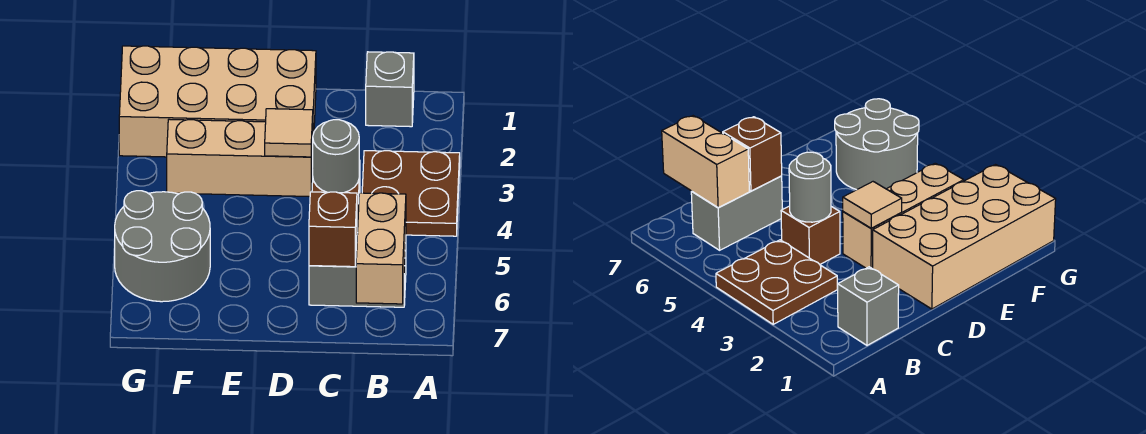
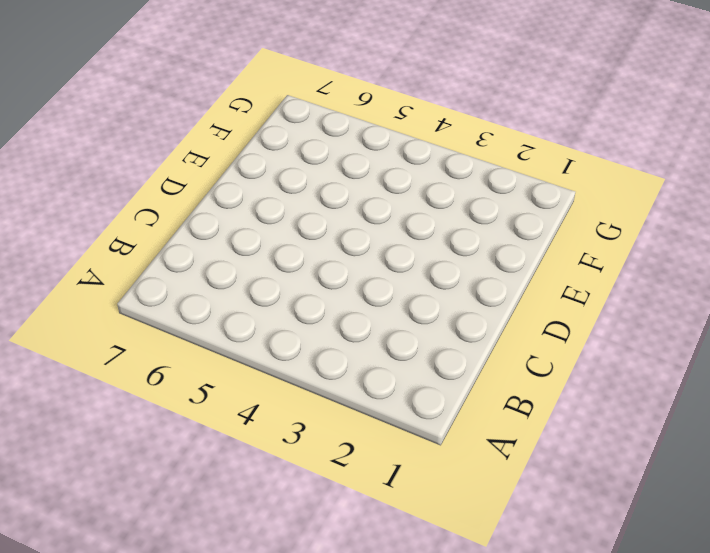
none -> brown 2x2 plate [362,151,460,236]
none -> grey 1x1 brick [366,52,414,127]

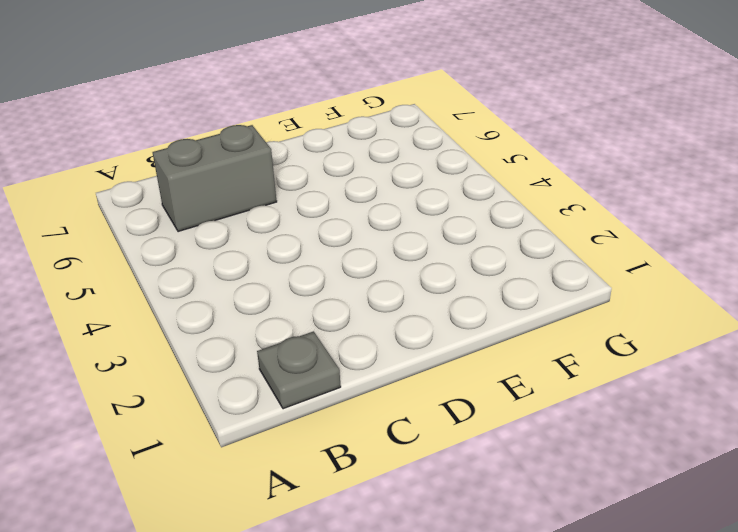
grey 1x1 plate [257,331,341,409] -> grey 1x1 brick [366,52,414,127]
none -> brown 2x2 plate [362,151,460,236]
none -> brown 1x1 brick [781,206,840,264]

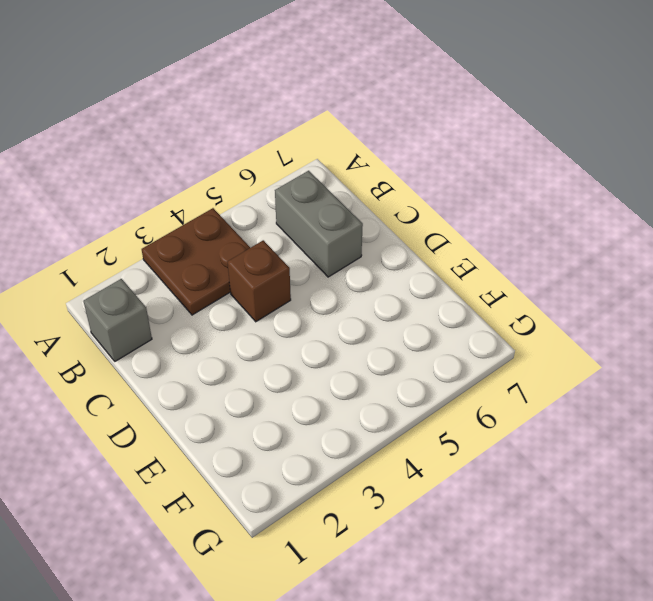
none -> tan 2x4 brick [119,46,316,157]
none -> tan 1x3 brick [167,119,313,197]

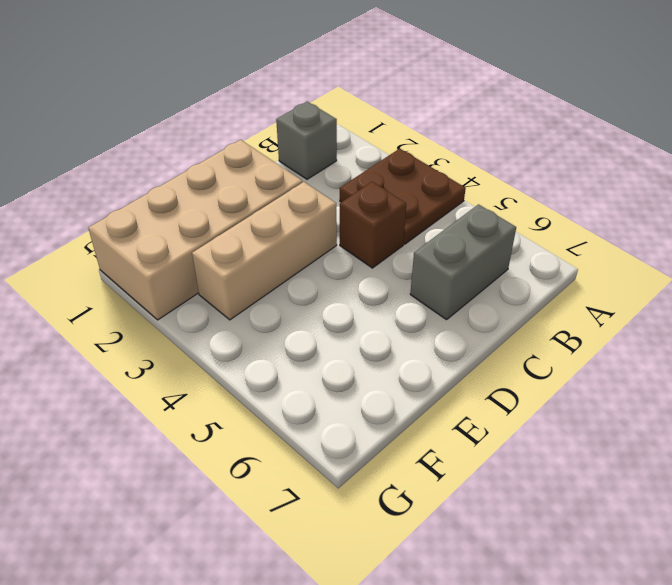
none -> grey 2x2 round brick [115,191,210,302]
none -> tan 1x2 brick [356,193,406,304]

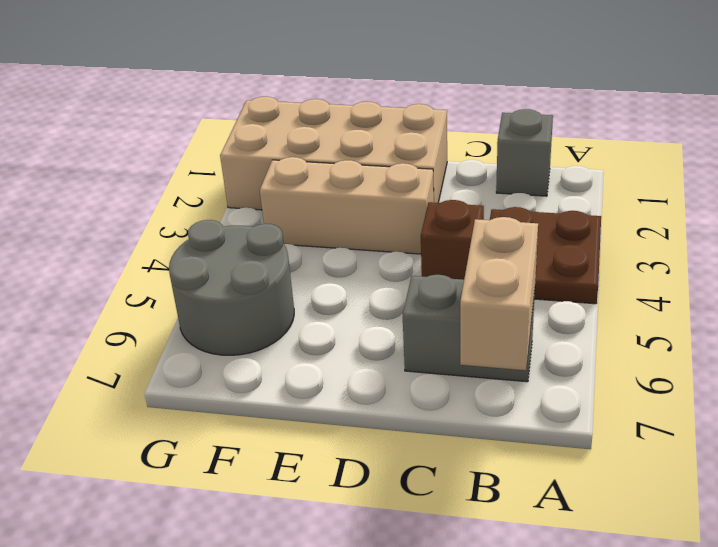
none -> grey 1x1 round brick [313,120,359,193]
none -> brown 1x1 brick [309,192,357,267]

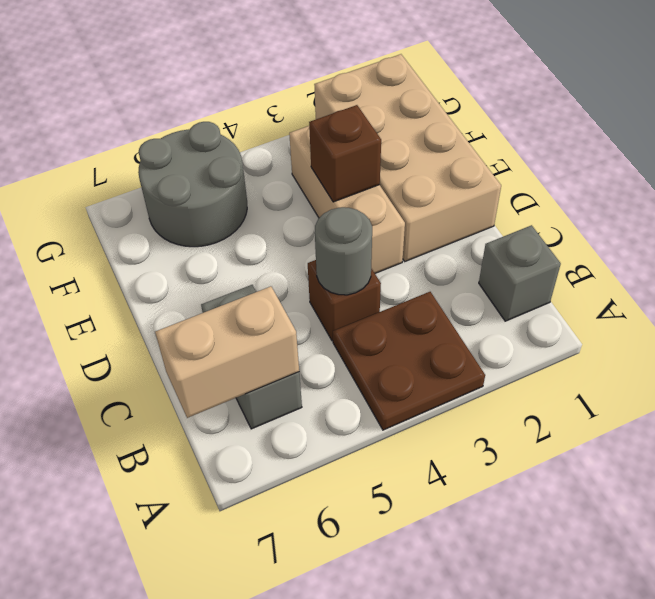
brown 1x1 brick [309,105,381,202] -> brown 1x1 brick moved to [309,192,357,267]
none -> tan 1x1 tile [265,109,313,157]

